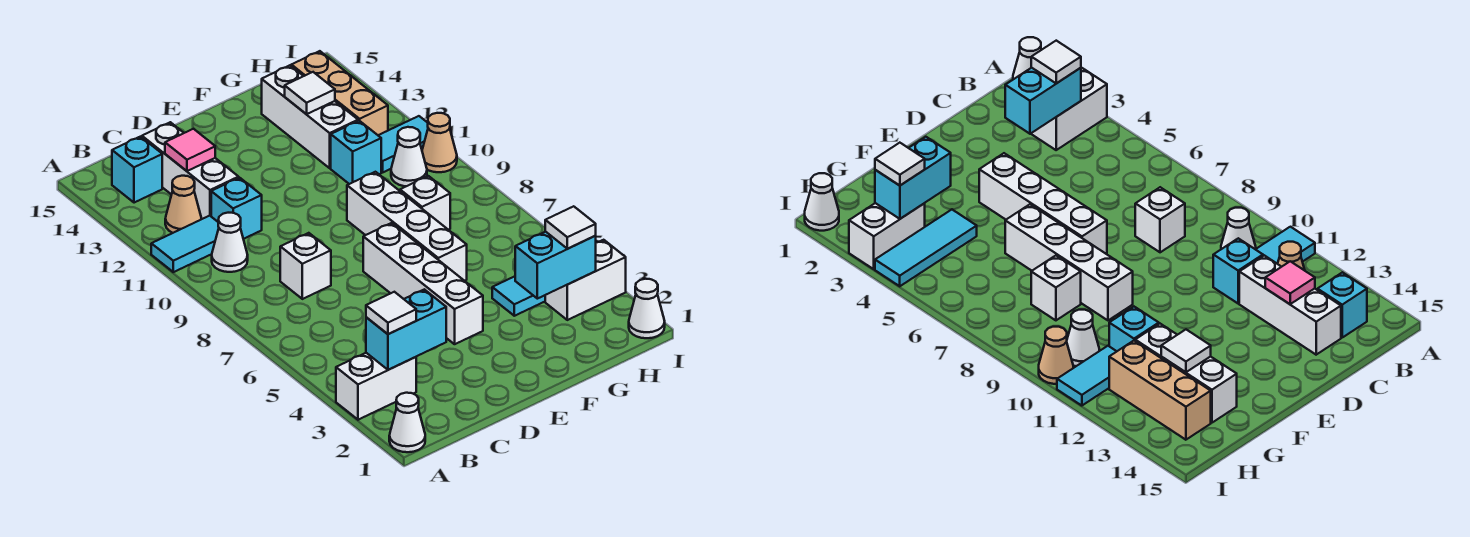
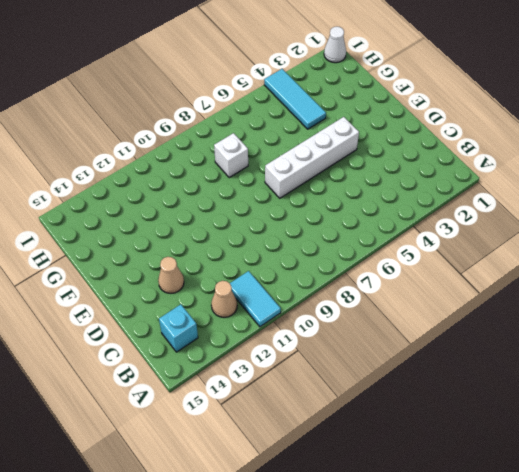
tan 1x1 cone [158,257,184,293] -> tan 1x1 cone moved to [422,113,457,172]
none -> white 1x1 cone [389,393,425,452]
none -> white 1x2 brick [336,353,416,420]
none -> white 1x1 cone [212,213,248,272]

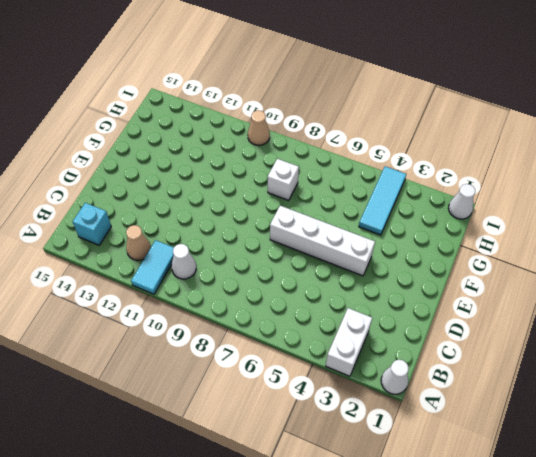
none -> white 1x1 brick [280,233,331,299]
none -> cyan 1x1 brick [211,178,262,239]
none -> white 1x3 brick [142,122,239,219]

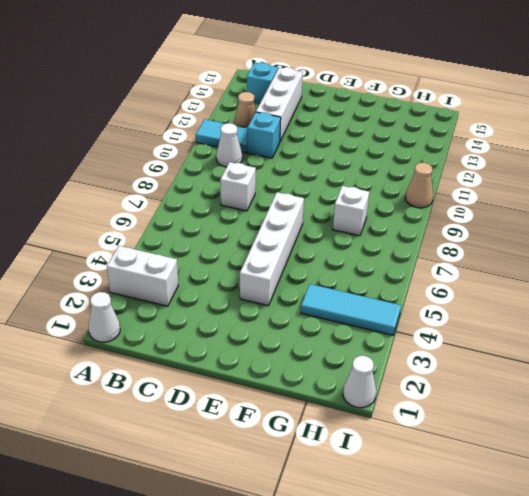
none -> white 1x4 brick [347,172,467,281]
none -> cyan 1x1 brick [331,121,381,184]
none -> white 1x3 brick [262,65,358,168]

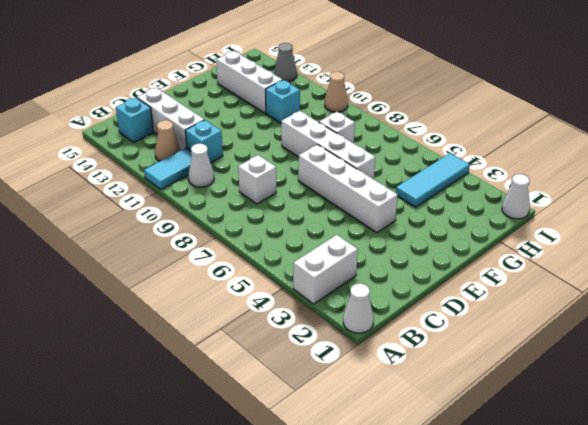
grey 1x1 cone [274,43,297,82] -> none
none -> white 1x2 brick [545,240,626,320]
none -> white 1x1 cone [391,127,427,186]
none -> cyan 1x2 tile [378,116,428,172]

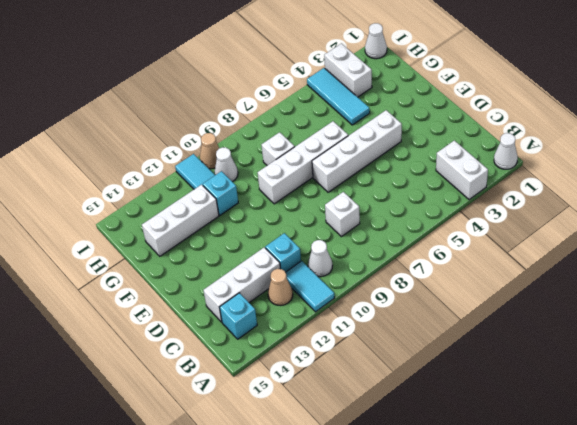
none -> tan 1x3 brick [291,51,388,135]
none -> cyan 1x2 brick [366,289,446,370]
none -> pink 1x1 tile [165,129,215,171]

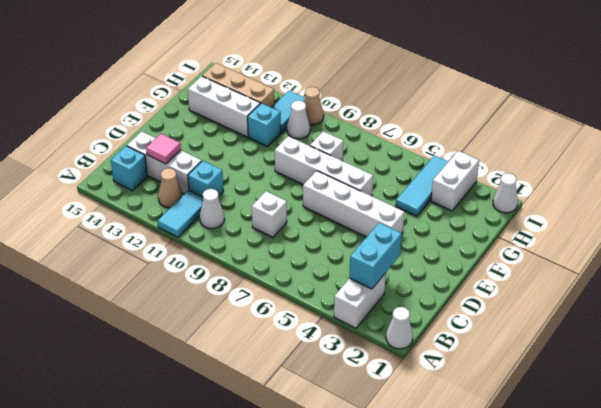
none -> cyan 1x2 brick [515,232,596,299]
none -> white 1x1 tile [285,72,335,114]
none -> white 1x1 tile [366,292,416,334]

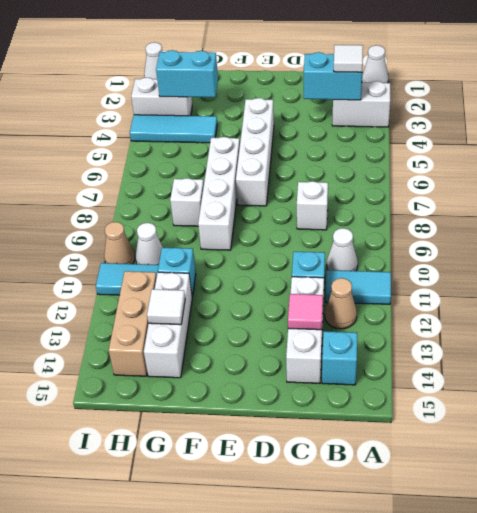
none -> white 1x1 tile [545,206,596,249]

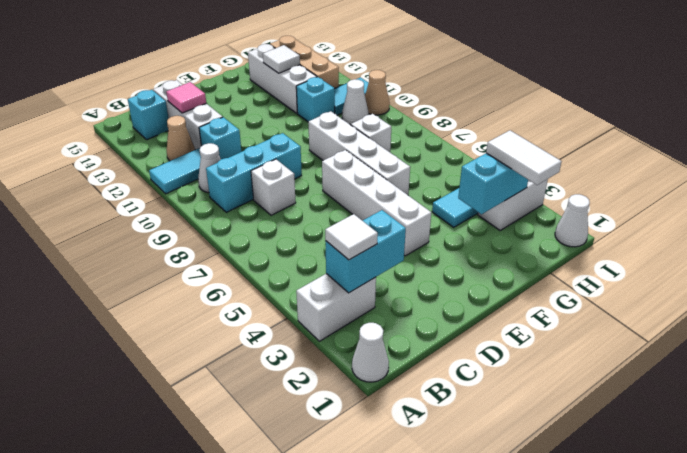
cyan 1x3 brick [206,133,302,212] -> none
white 1x2 tile [486,130,562,185] -> white 1x1 tile [545,206,596,249]

